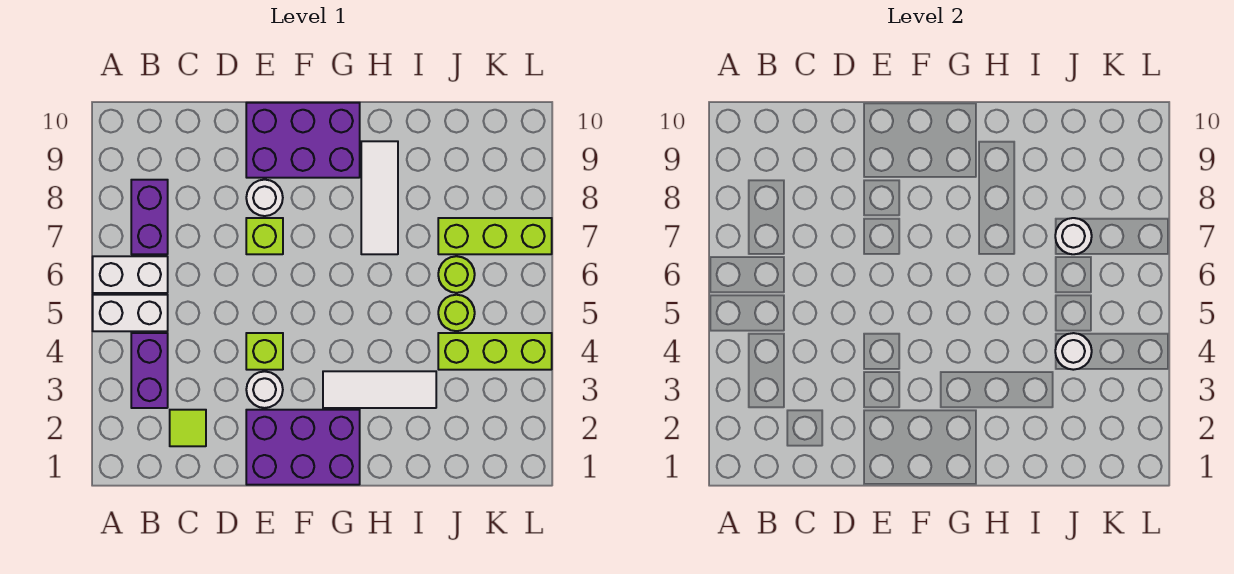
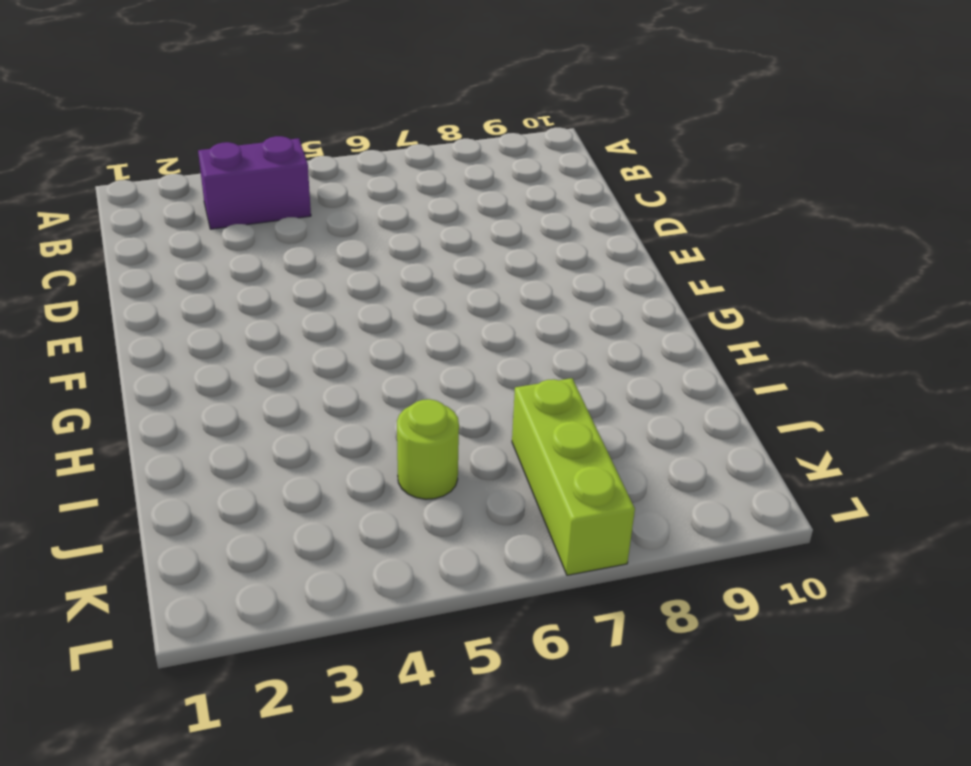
none -> white 1x2 brick [93,295,168,331]
none -> white 1x2 brick [93,256,168,293]
none -> purple 1x2 brick [131,180,168,254]

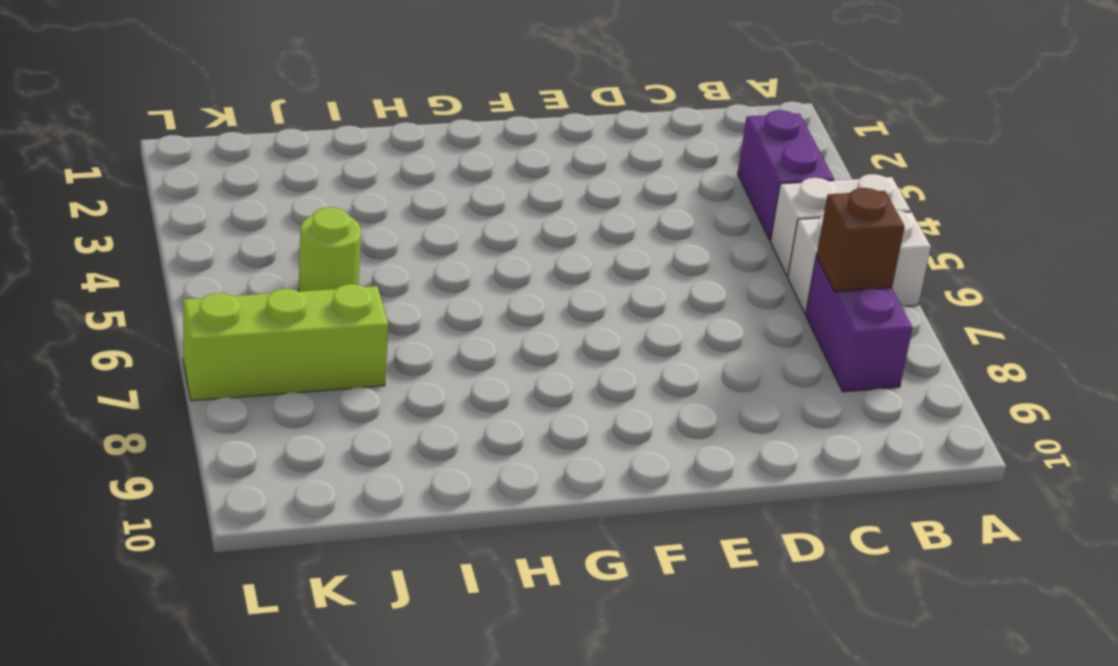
brown 1x1 brick [816,188,905,292] -> none
none -> lime 1x1 tile [170,410,206,446]
none -> purple 2x3 brick [246,410,360,485]
none -> white 1x1 round brick [246,371,283,408]

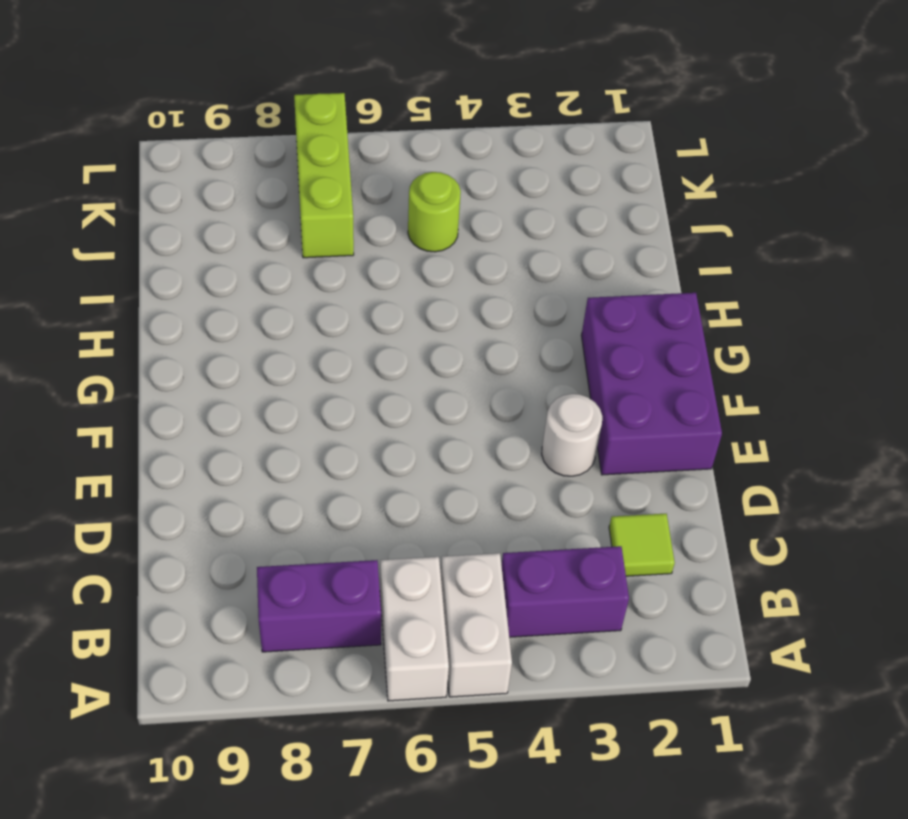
none -> lime 1x1 brick [246,333,283,370]
none -> lime 1x1 brick [246,218,283,254]
none -> white 1x1 round brick [246,180,283,216]

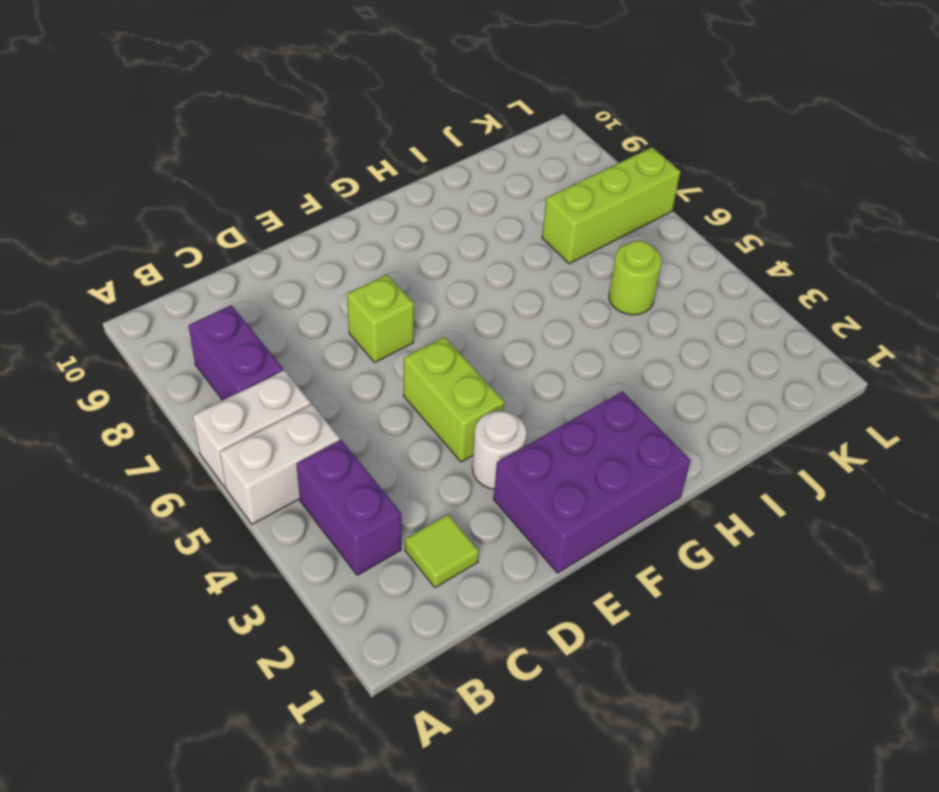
lime 1x2 brick [404,337,504,462] -> lime 1x1 brick [246,333,283,370]
none -> white 1x1 round brick [246,180,283,216]
none -> purple 2x3 brick [246,103,360,178]
none -> white 1x3 tile [323,371,436,408]

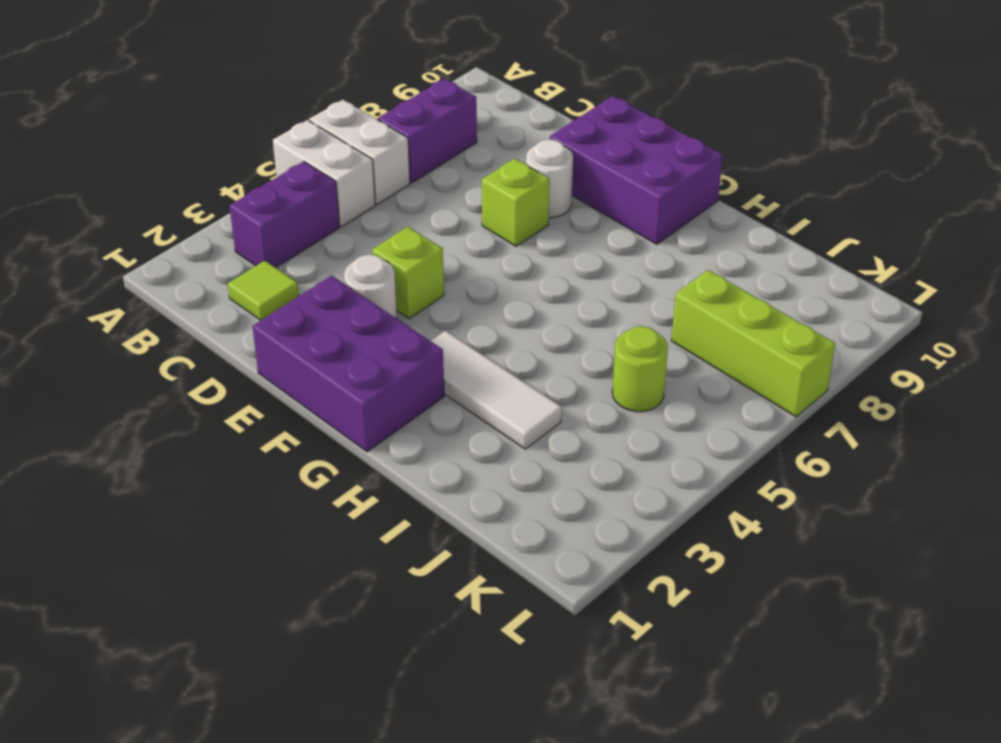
none -> white 1x3 tile [361,141,398,254]
none -> lime 1x3 brick [438,333,552,370]
none -> lime 1x1 round brick [438,256,475,293]

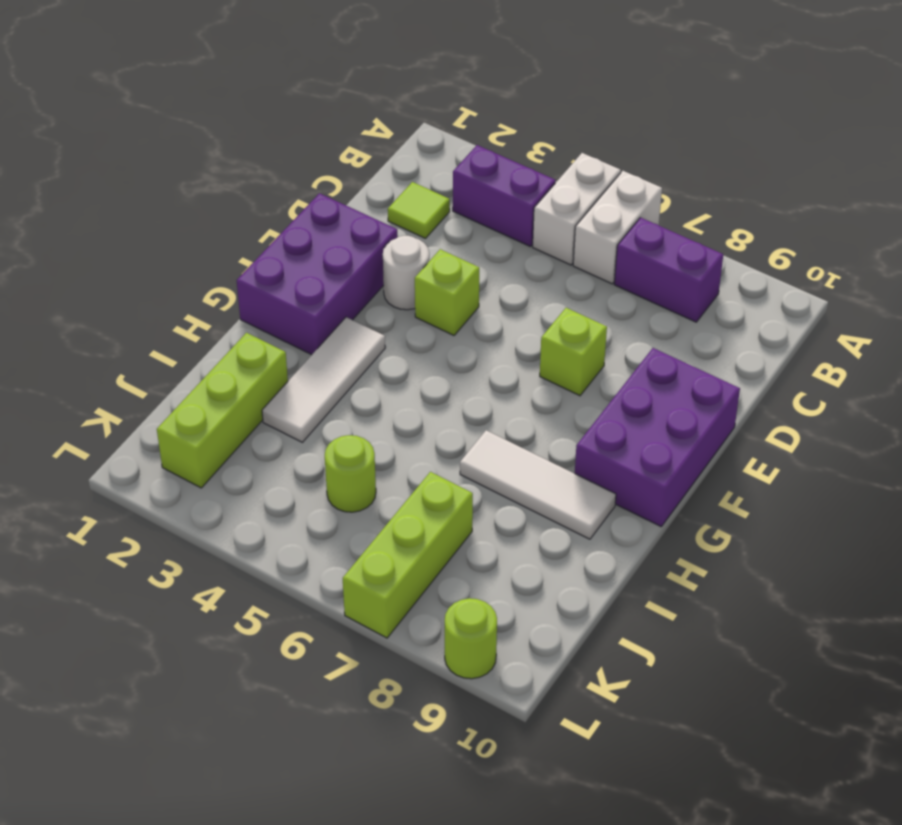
lime 1x3 brick [157,333,288,488] -> lime 1x3 brick moved to [438,333,552,370]
lime 1x1 round brick [445,598,497,679] -> lime 1x1 round brick moved to [438,256,475,293]
none -> white 1x1 round brick [246,180,283,216]
none -> white 1x1 round brick [1055,333,1092,370]
none -> white 1x1 round brick [1055,218,1092,254]

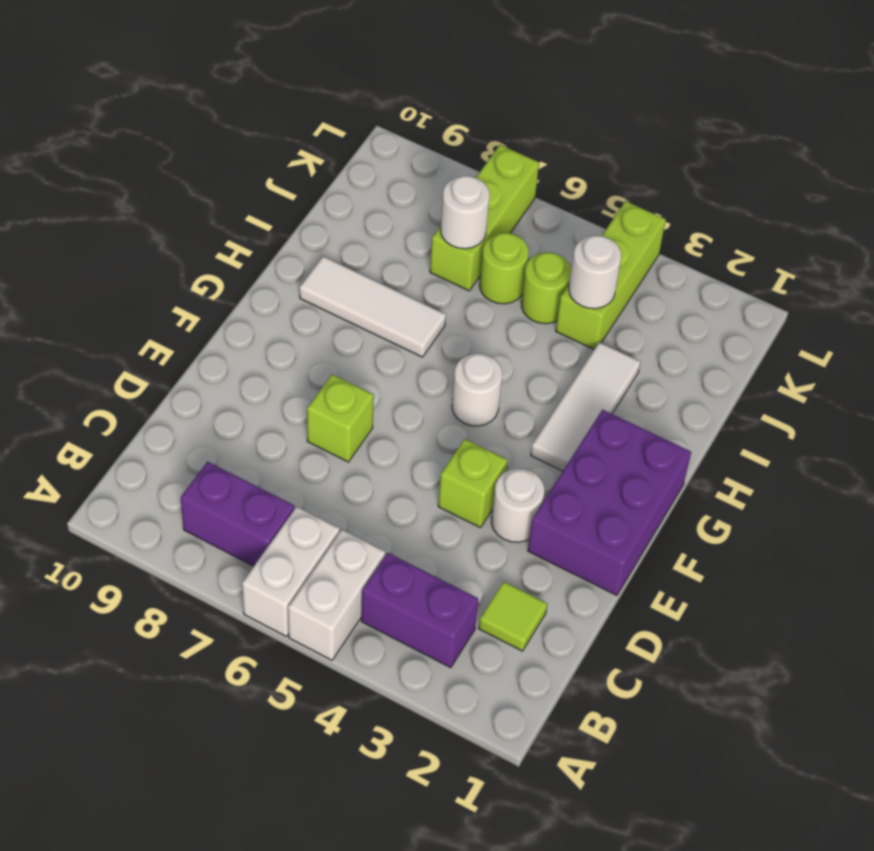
white 1x1 round brick [452,353,502,426] -> white 1x1 round brick moved to [246,180,283,216]
none -> purple 2x3 brick [246,103,360,178]

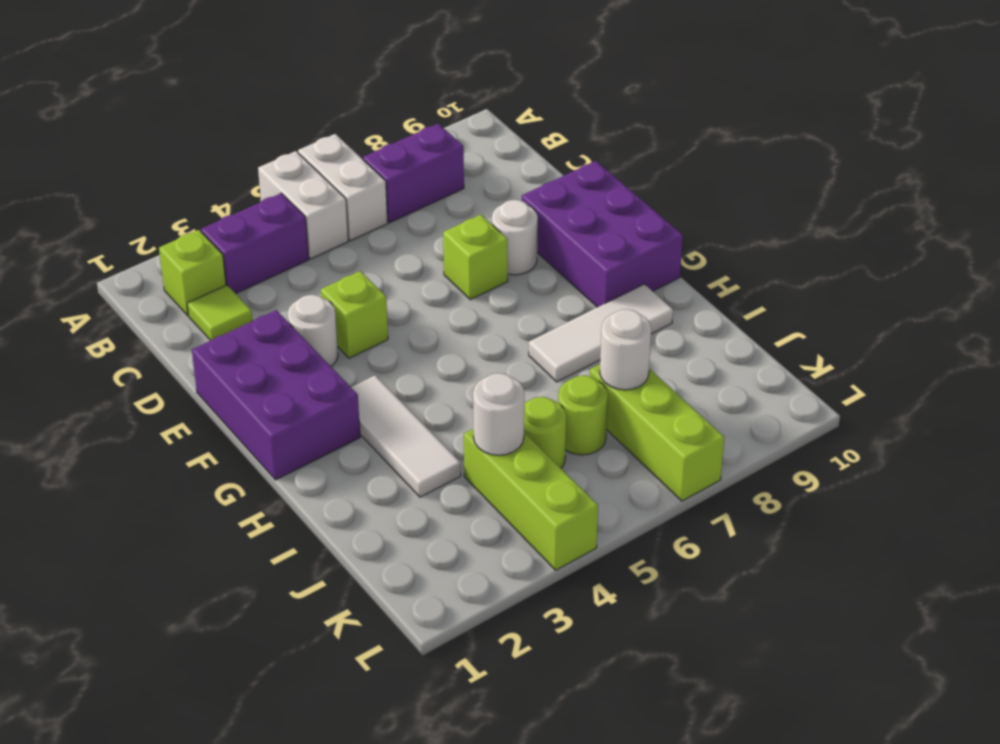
lime 1x1 brick [159,230,226,315] -> none

